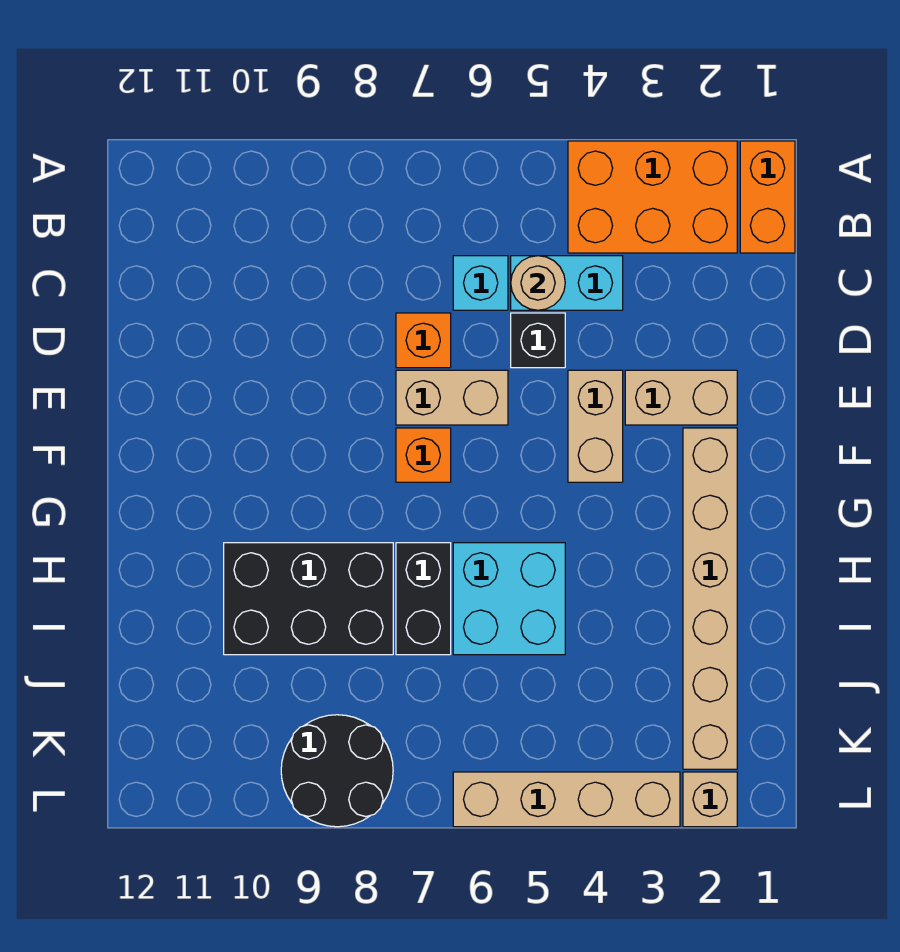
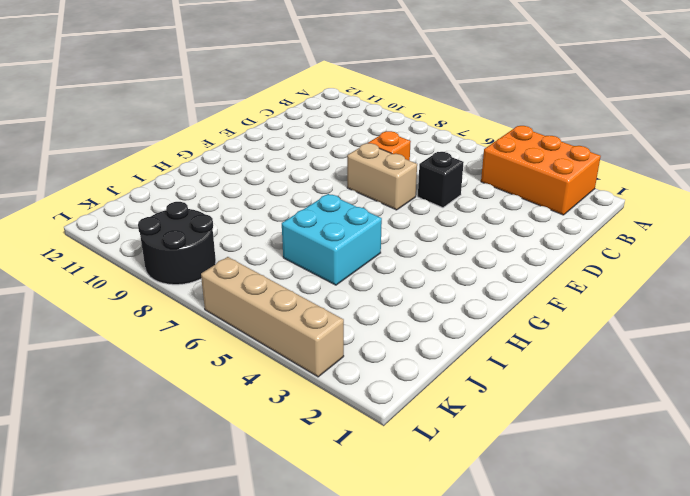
none -> orange 1x2 brick [740,141,795,253]
none -> cyan 1x2 brick [511,256,623,310]
none -> cyan 1x1 brick [453,256,508,310]

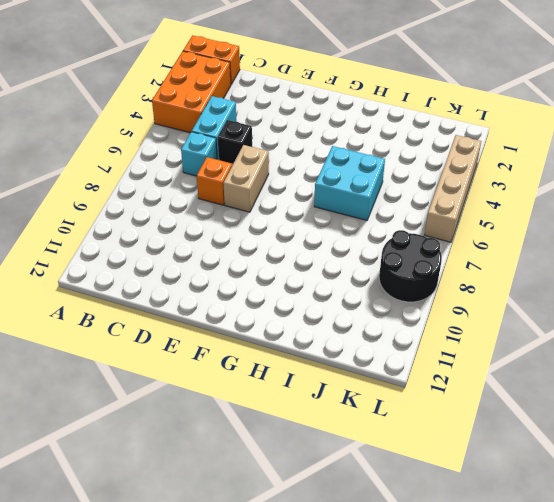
none -> tan 1x2 brick [625,370,737,425]
none -> tan 1x2 brick [568,370,623,482]
none -> tan 1x6 brick [683,428,737,769]

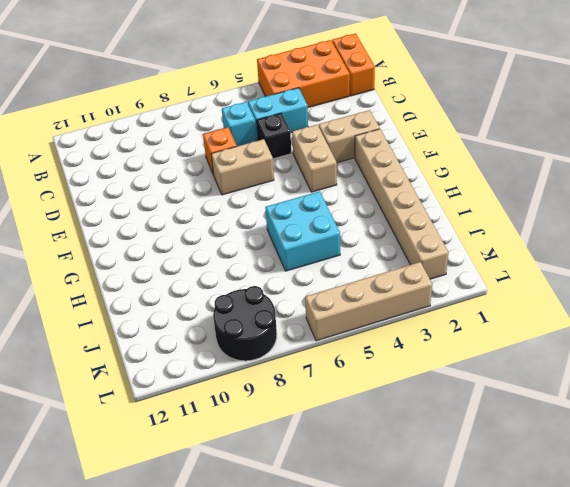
none -> orange 1x1 brick [396,428,451,482]
none -> black 1x2 brick [396,543,451,655]
none -> black 2x3 brick [224,543,393,655]

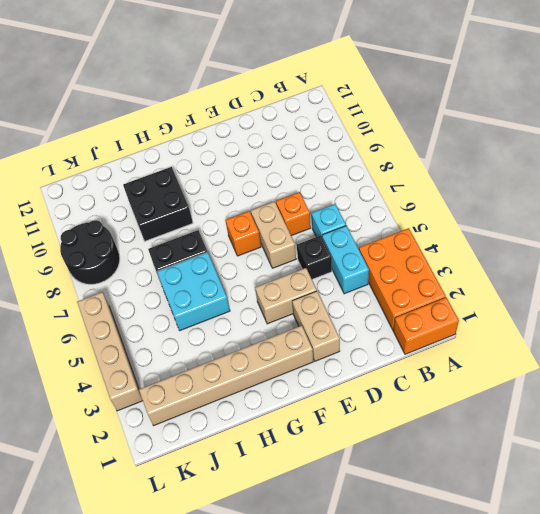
black 2x2 brick [123,167,193,241] -> black 2x3 brick [224,543,393,655]
none -> tan 1x1 brick [683,772,737,827]
none -> tan 1x1 round brick [511,256,565,310]

